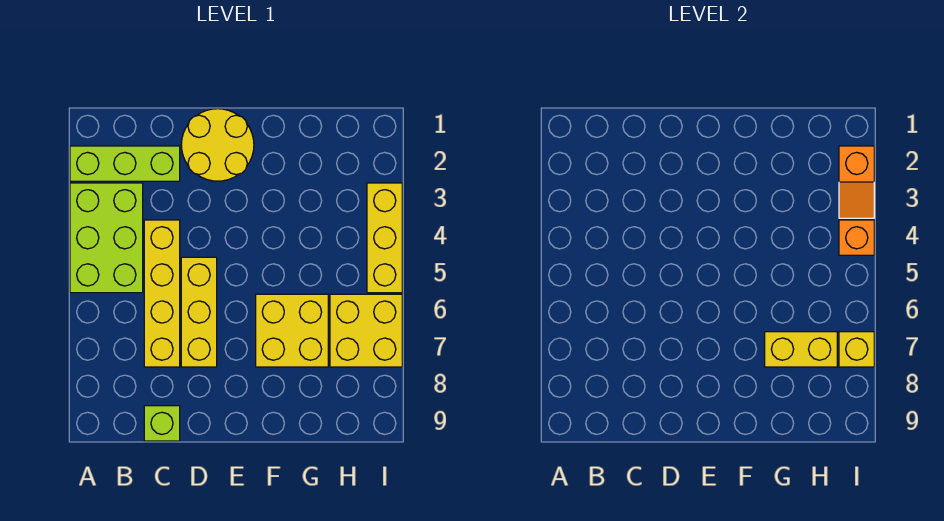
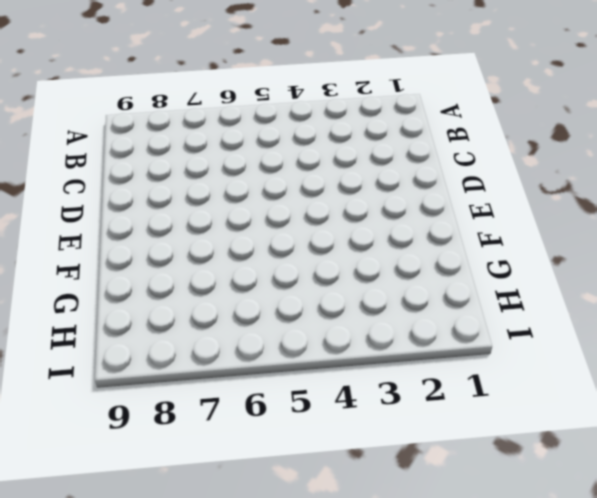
none -> lime 1x3 brick [70,146,180,181]
none -> lime 2x3 brick [70,183,143,293]
none -> yellow 1x4 brick [144,220,180,367]

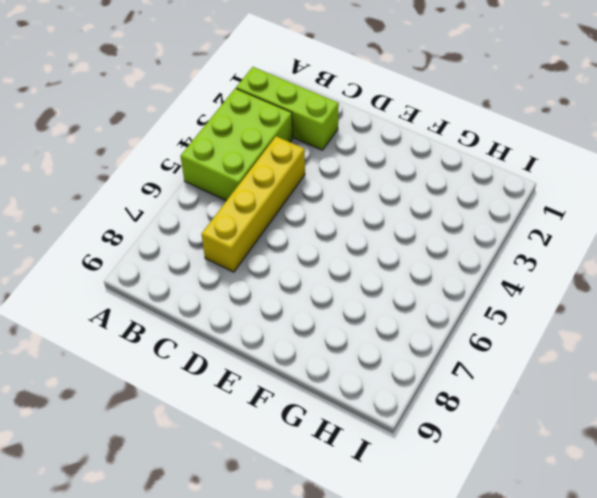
none -> lime 1x1 brick [144,406,180,441]
none -> yellow 2x2 round brick [181,109,254,181]
none -> yellow 1x3 brick [181,257,217,367]

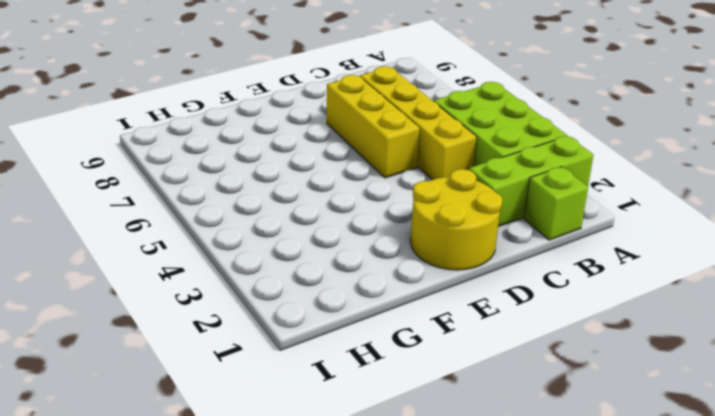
lime 1x1 brick [524,167,588,240] -> lime 1x1 brick moved to [144,406,180,441]
none -> yellow 2x2 brick [256,294,328,367]
none -> yellow 2x2 brick [330,294,402,367]
none -> yellow 1x3 brick [367,183,402,293]

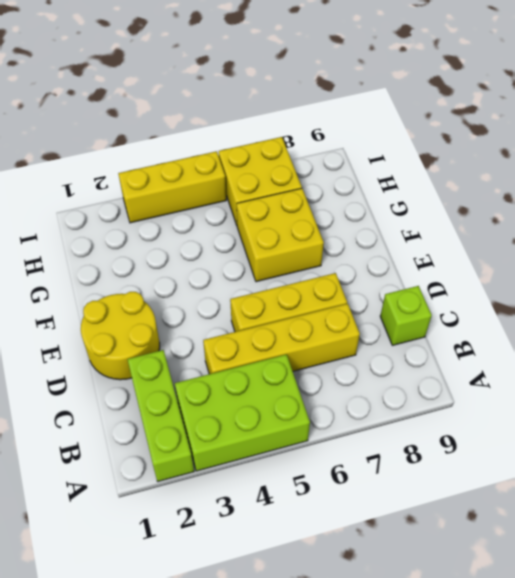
none -> yellow 1x2 brick [765,332,837,367]
none -> orange 1x2 slope [839,146,874,218]
none -> orange 1x1 brick [839,220,874,255]

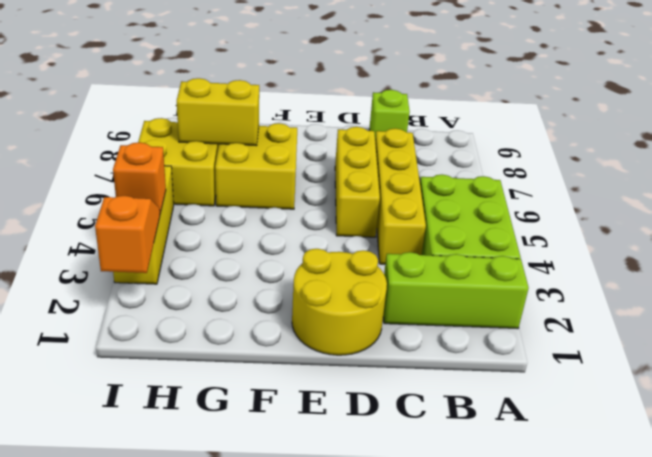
none -> yellow 1x1 brick [839,332,874,367]

